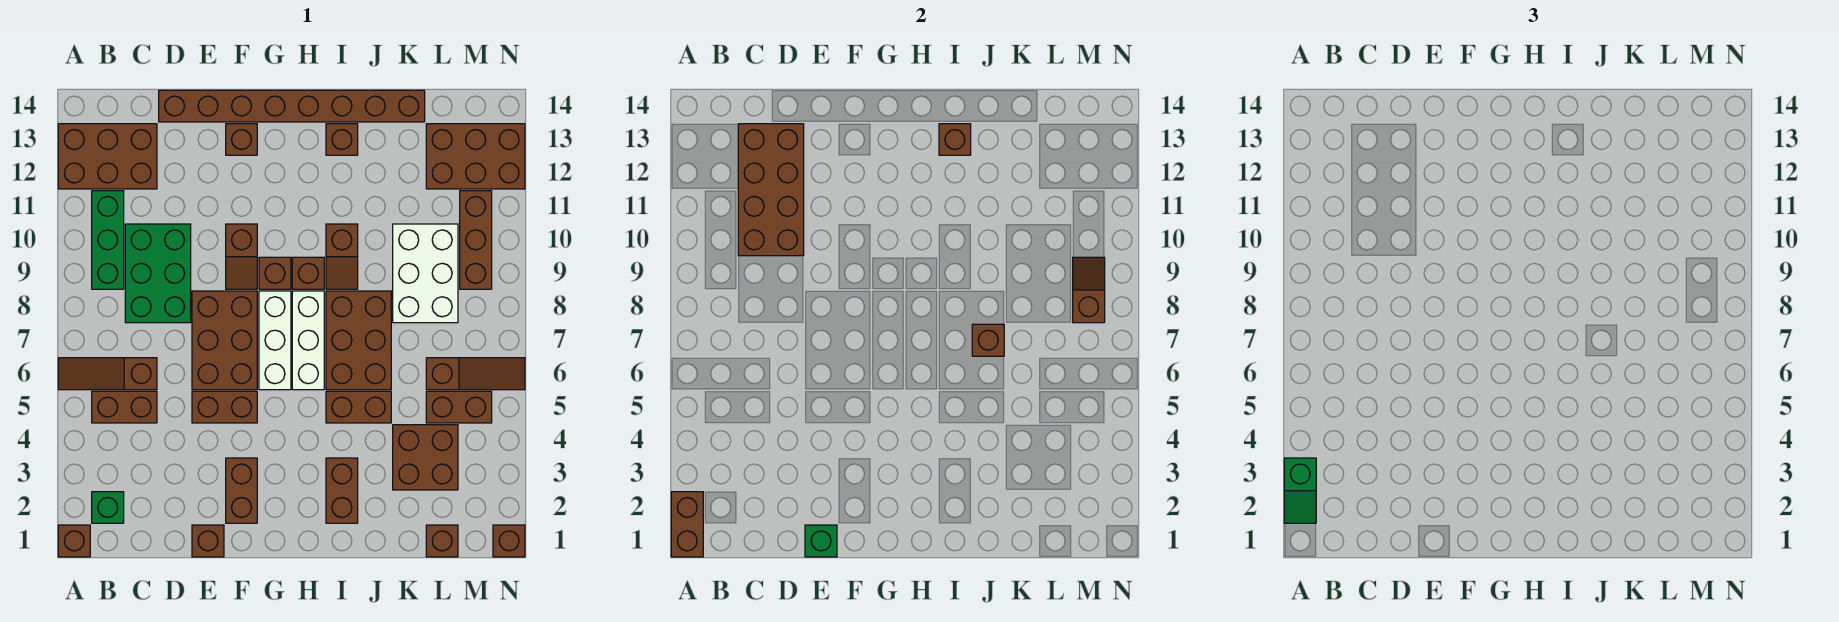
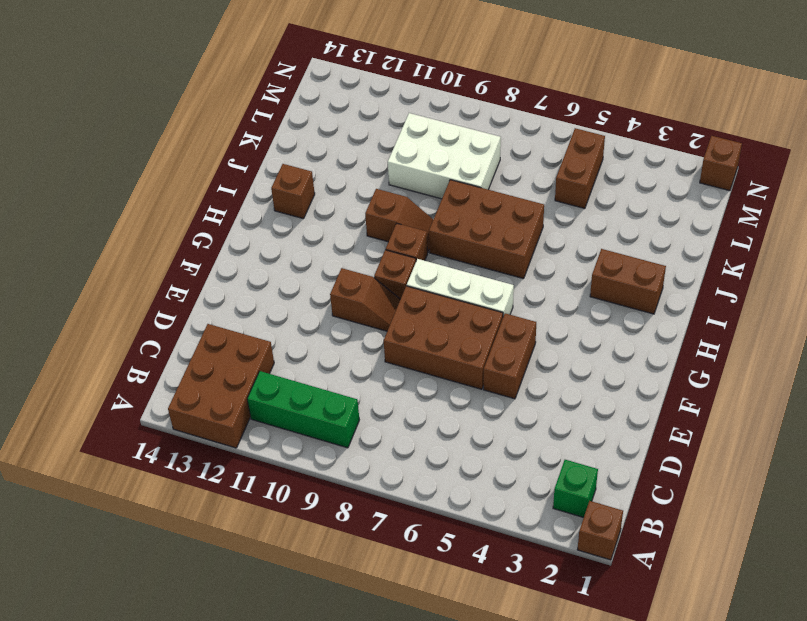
none -> brown 1x3 slope [58,358,157,390]
none -> brown 1x2 brick [92,391,157,423]
none -> green 2x3 brick [125,224,191,323]
none -> brown 1x8 brick [159,90,425,122]

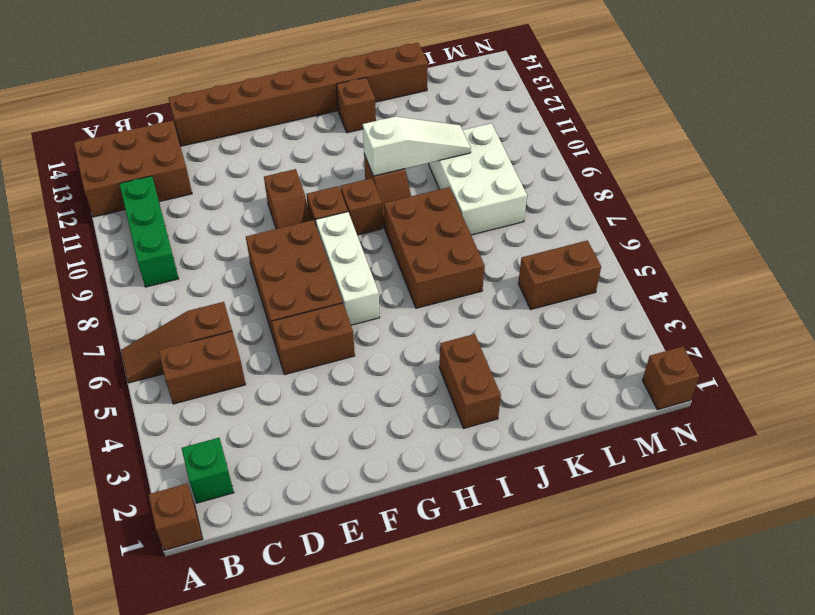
white 1x3 slope [363,117,471,176] -> none
none -> green 2x3 brick [125,224,191,323]
none -> brown 1x1 brick [192,525,224,557]
none -> brown 1x2 brick [226,458,257,523]
none -> brown 1x1 brick [226,124,257,155]

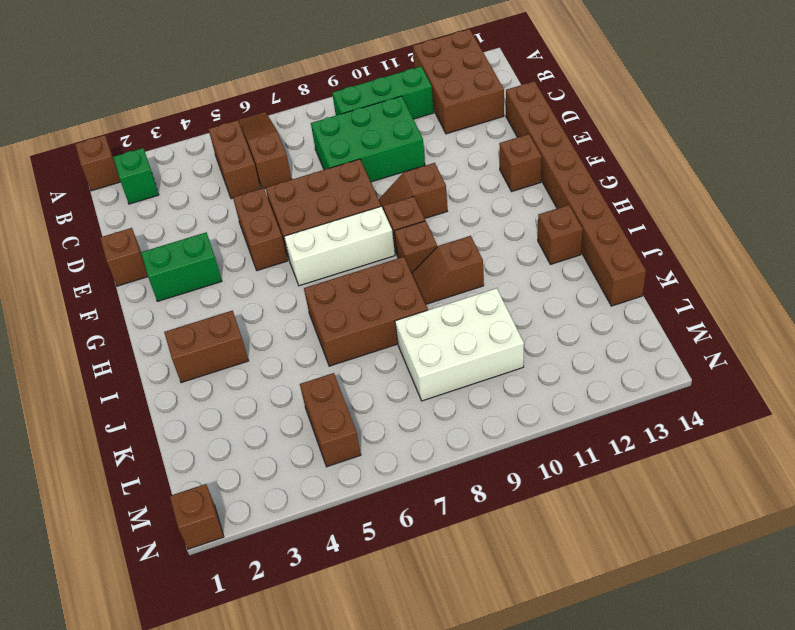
green 1x2 brick [141,233,222,301] -> brown 1x2 brick [226,458,257,523]
none -> white 1x3 brick [292,291,324,390]
none -> brown 1x2 brick [326,391,391,423]
none -> brown 2x2 brick [393,425,458,490]
none -> brown 1x1 brick [426,525,458,557]

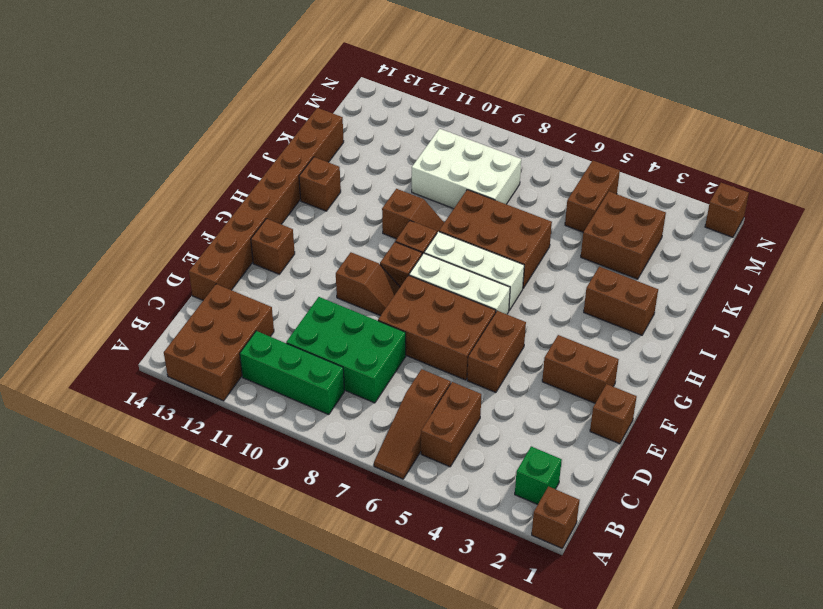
none -> brown 1x2 brick [326,391,391,423]
none -> brown 1x1 brick [426,525,458,557]
none -> brown 1x3 slope [426,358,525,390]
none -> brown 2x3 brick [426,124,525,189]

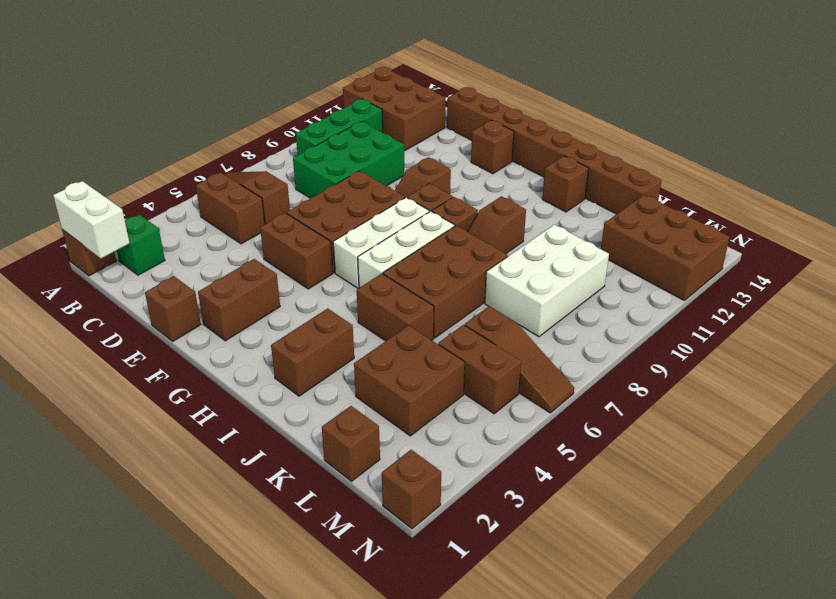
white 1x2 brick [53,181,129,258] -> brown 1x2 brick [671,492,703,557]
none -> brown 1x3 brick [460,191,492,289]
none -> brown 2x4 brick [738,124,804,256]
none -> green 1x1 brick [805,525,837,557]
none -> brown 1x1 brick [939,124,971,155]

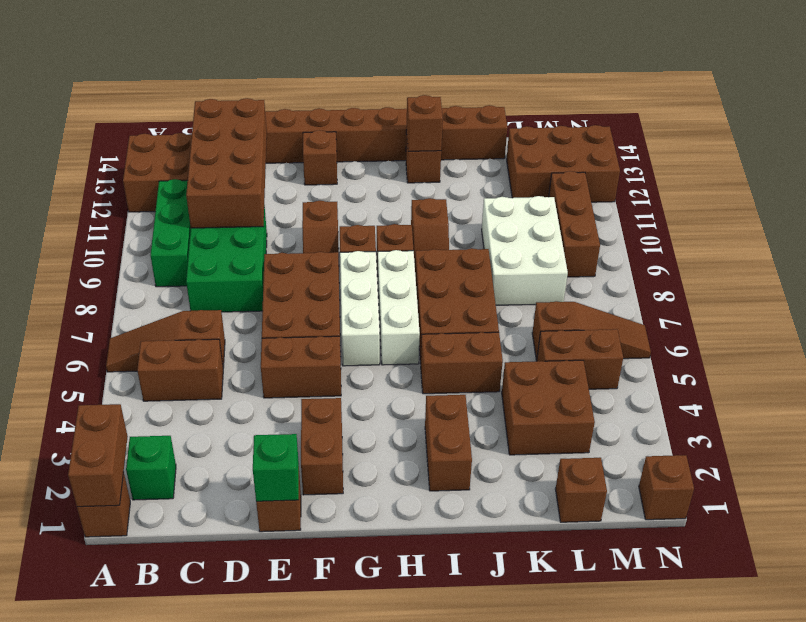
none -> brown 1x1 brick [972,324,1004,356]
none -> brown 1x2 slope [1073,257,1105,323]
none -> green 1x2 slope [1284,458,1316,523]

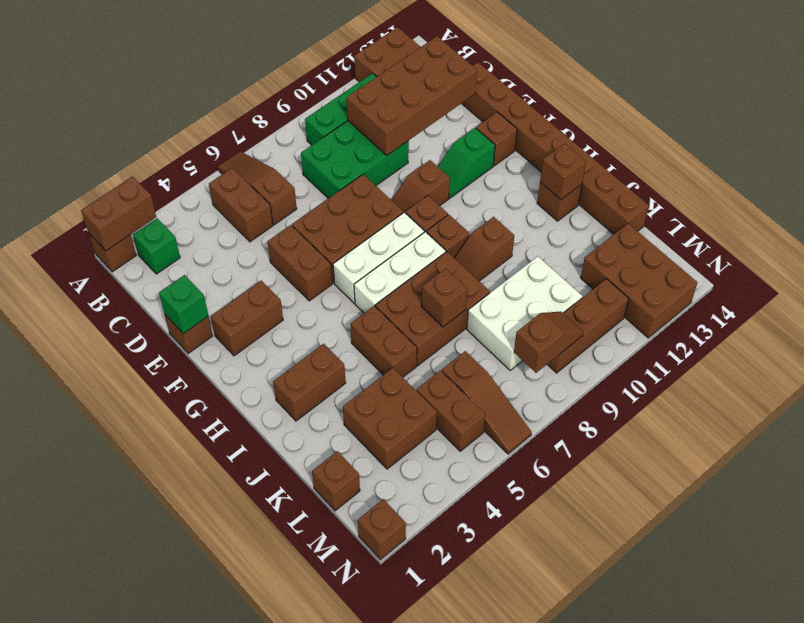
green 1x2 slope [438,128,495,198] -> green 1x2 slope moved to [1284,458,1316,523]

